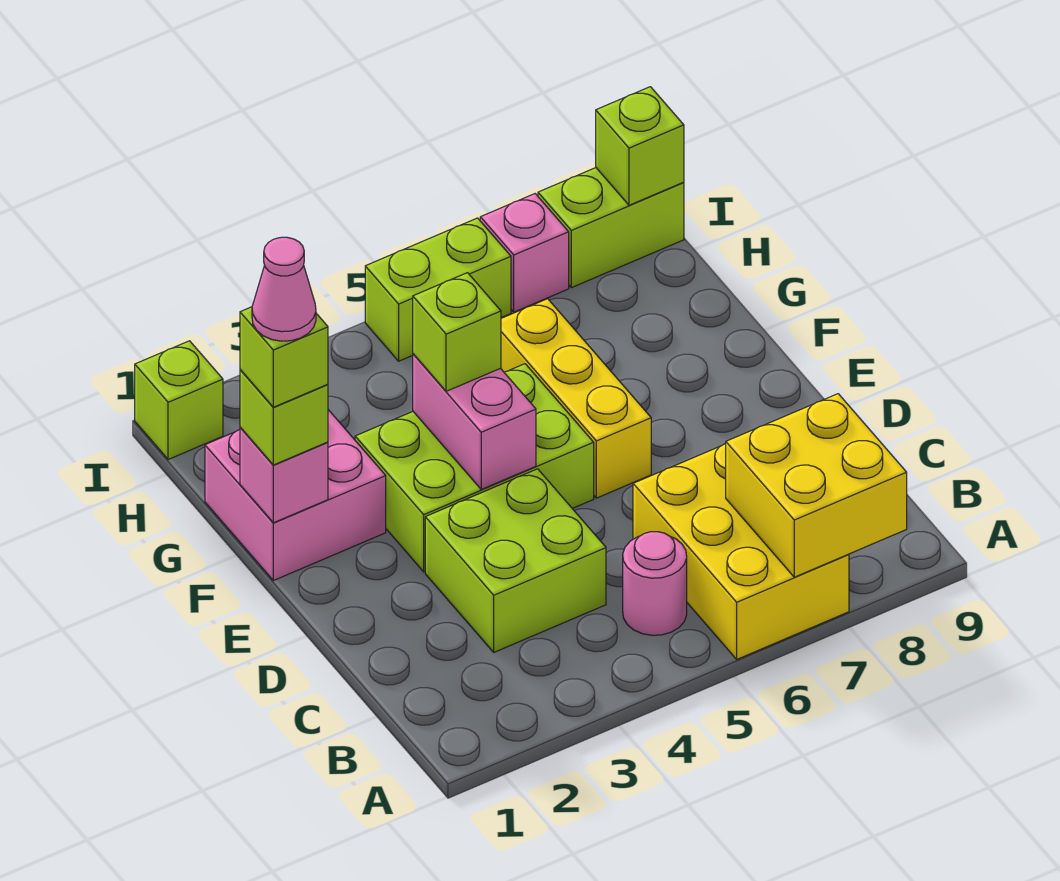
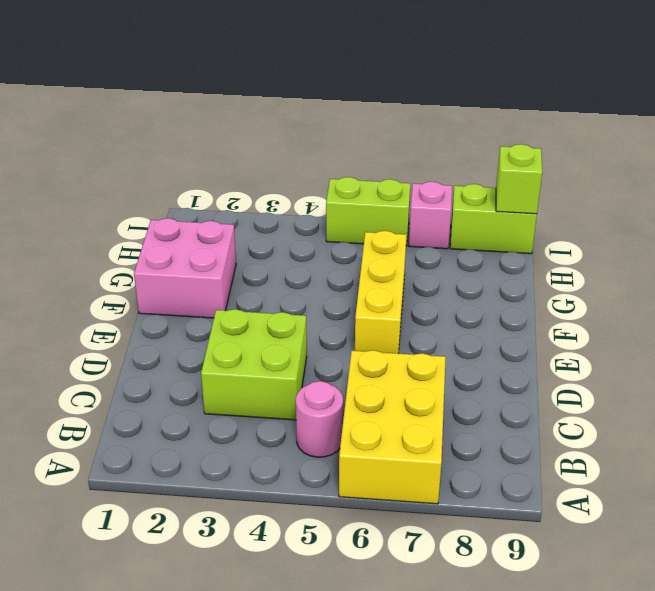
none -> lime 2x3 brick [355,364,594,572]
none -> lime 1x1 brick [135,341,223,460]
none -> yellow 2x2 brick [726,394,907,577]

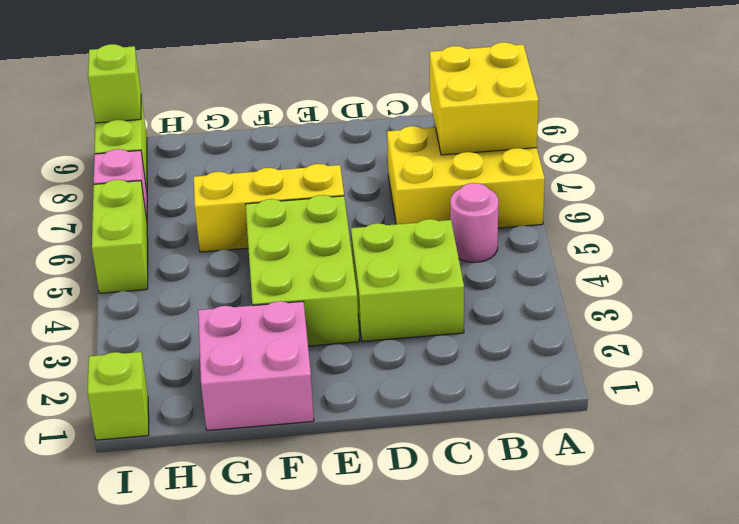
none -> pink 1x2 brick [413,354,536,489]
none -> pink 1x1 brick [240,427,328,523]
none -> lime 1x1 brick [240,370,328,465]

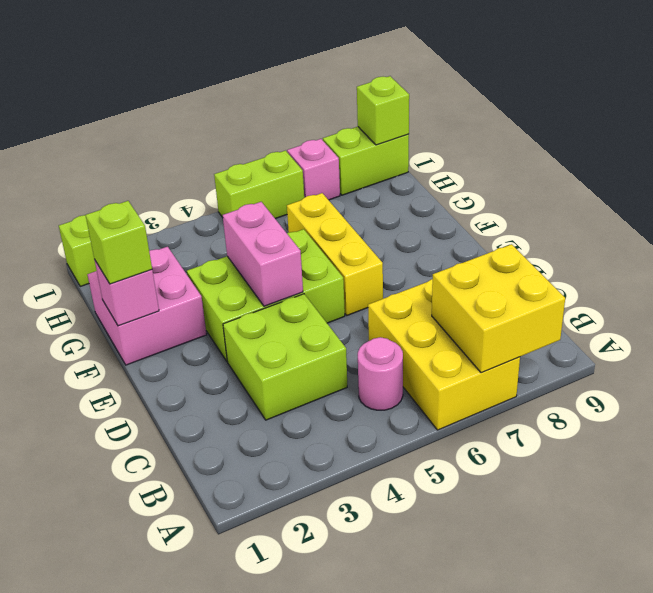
none -> lime 1x1 brick [413,273,501,391]
none -> lime 1x1 brick [240,307,328,407]
none -> pink 1x1 cone [252,237,316,341]

